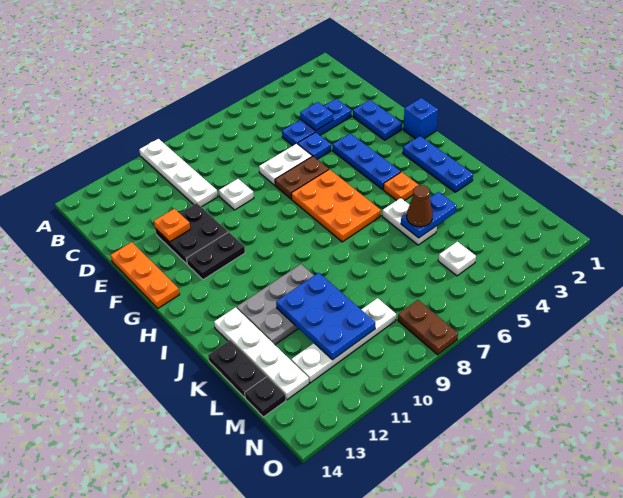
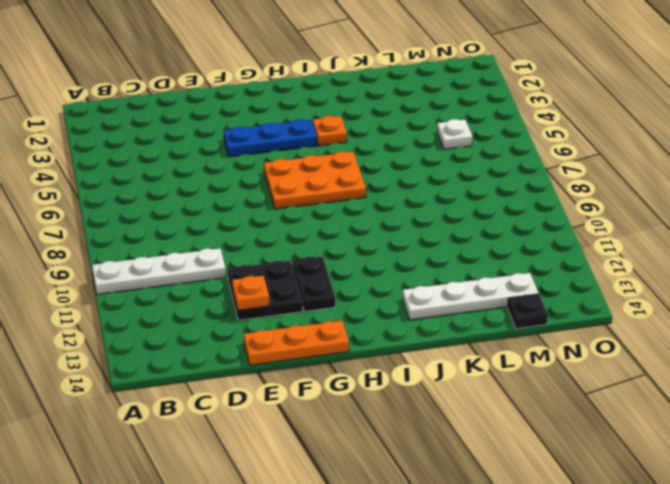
none -> blue 1x3 plate [282,99,351,146]
none -> blue 1x2 plate [353,100,402,140]
none -> blue 1x1 plate [298,132,331,160]

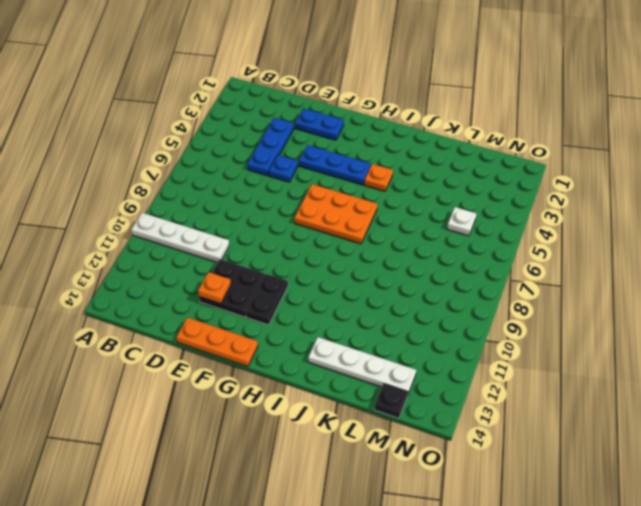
none -> white 1x2 plate [259,144,312,185]
none -> white 1x1 plate [219,179,254,210]
none -> brown 1x2 plate [275,156,329,199]

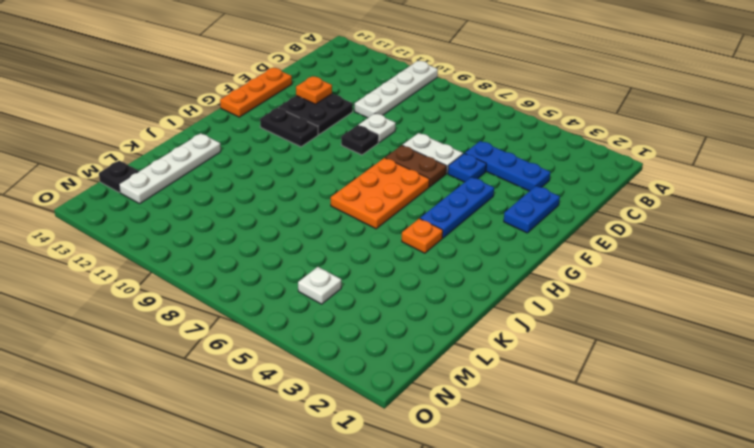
black 1x1 plate [341,125,379,155] -> none
none -> blue 1x1 brick [403,98,438,139]
none -> blue 1x3 plate [403,136,473,192]
none -> white 1x2 plate [382,198,437,245]

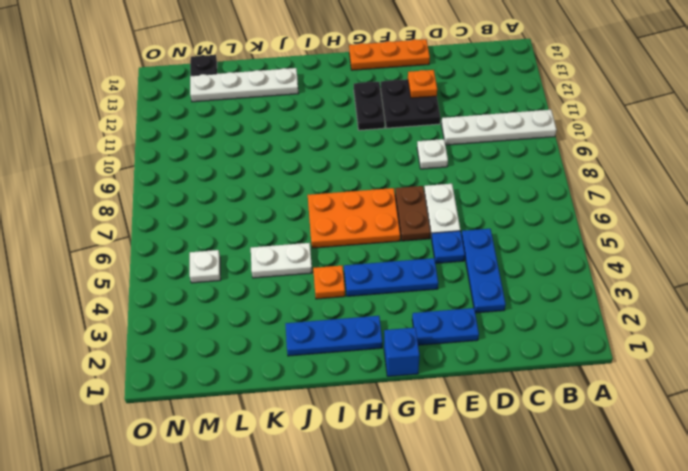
none -> grey 2x3 plate [237,264,314,345]
none -> black 1x2 plate [208,340,266,398]
none -> white 1x4 plate [291,298,396,383]

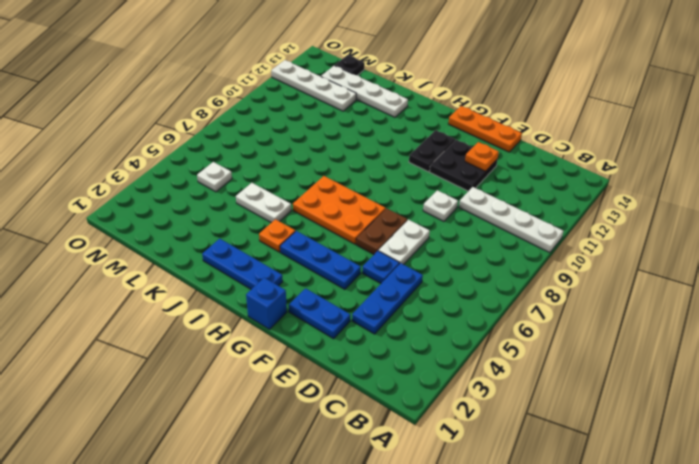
white 1x4 plate [271,60,356,111] -> white 1x4 plate turned to [291,298,396,383]
none -> grey 2x3 plate [237,264,314,345]
none -> black 1x2 plate [208,340,266,398]
none -> brown 1x2 plate [398,300,458,355]

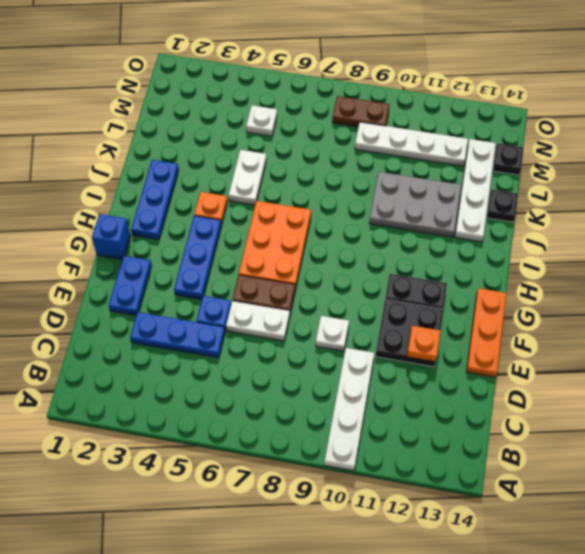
black 1x1 plate [487,189,518,222] -> black 1x2 plate [208,340,266,398]
brown 1x2 plate [332,96,390,127] -> brown 1x2 plate turned to [398,300,458,355]
none -> blue 1x1 plate [300,102,333,130]
none -> blue 1x2 plate [401,192,457,238]
none -> blue 2x3 plate [276,273,375,360]

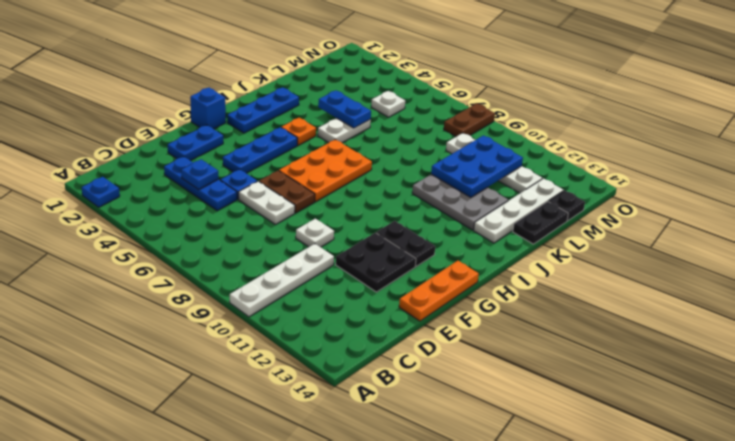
blue 1x1 plate [82,177,120,207] -> none
none -> orange 1x1 plate [154,209,190,242]
none -> brown 1x1 cone [407,185,433,227]

